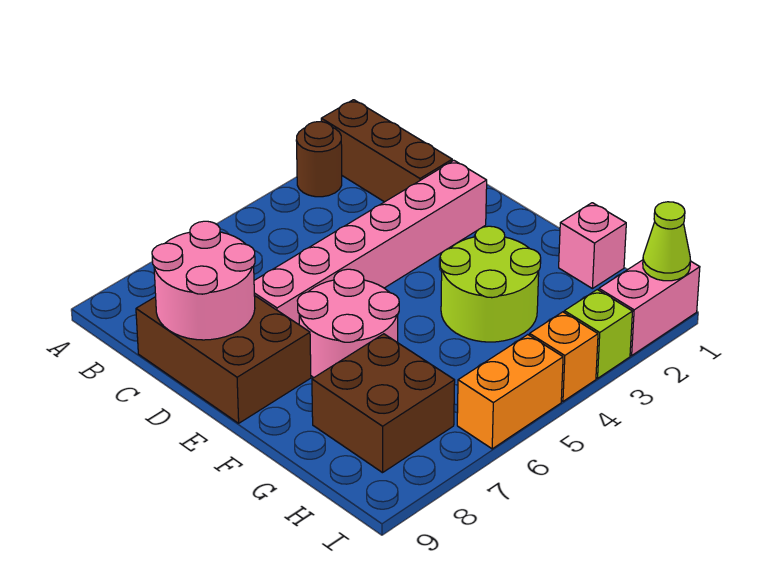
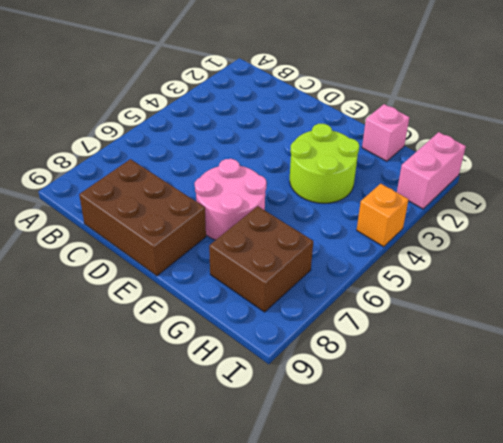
none -> brown 1x3 brick [321,100,452,202]
none -> brown 1x1 round brick [296,122,342,197]
none -> pink 1x6 brick [254,160,487,324]

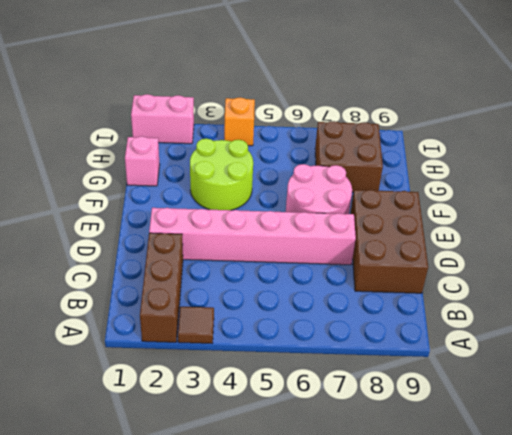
brown 1x1 tile [178,307,214,343] -> brown 1x1 round brick [296,122,342,197]
none -> lime 1x1 brick [564,290,633,378]
none -> orange 1x2 brick [457,335,563,449]
none -> pink 2x2 round brick [152,221,255,340]

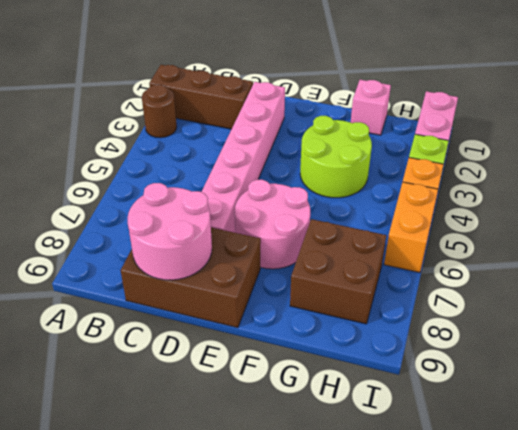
none -> lime 1x1 cone [643,202,691,281]

